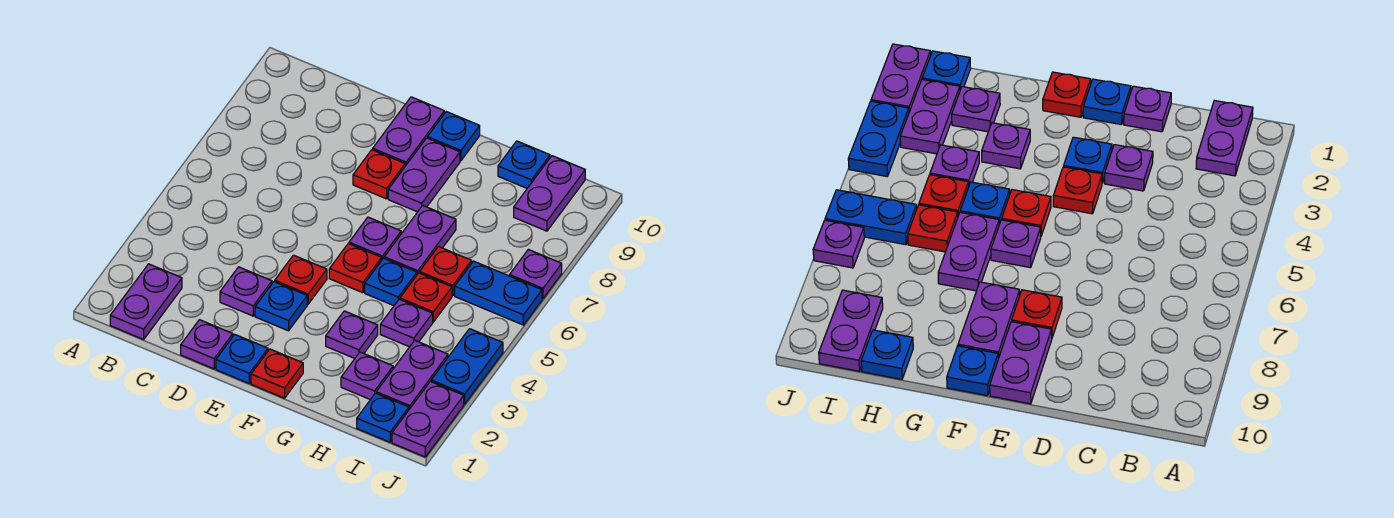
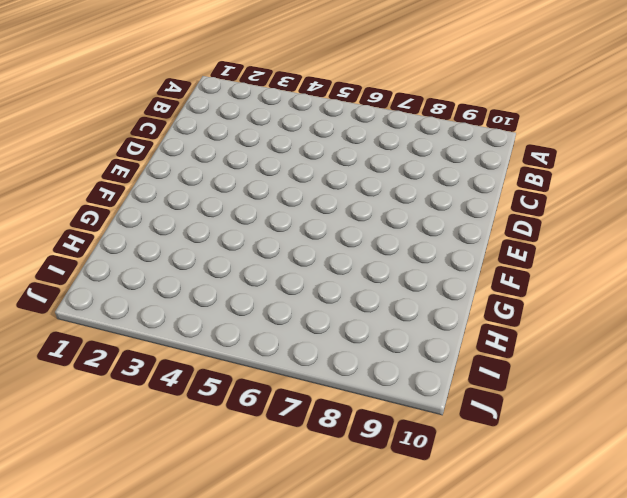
none -> purple 1x2 plate [110,264,182,339]
none -> purple 1x1 plate [181,320,233,369]
none -> purple 1x1 plate [220,267,272,316]

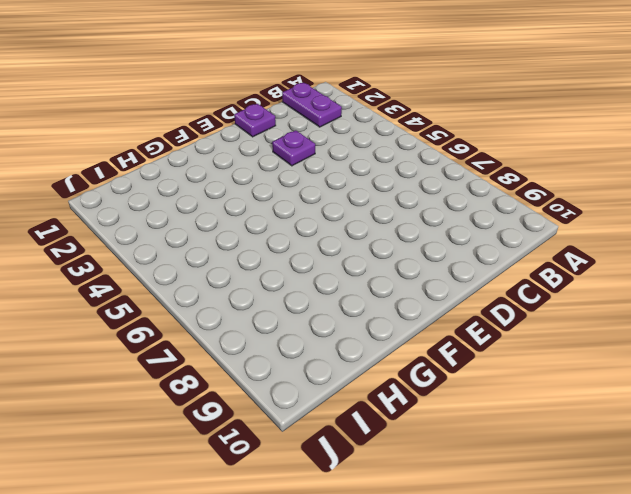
none -> blue 1x1 plate [216,334,268,383]
none -> blue 1x1 plate [255,282,307,331]
none -> red 1x1 plate [275,255,327,304]

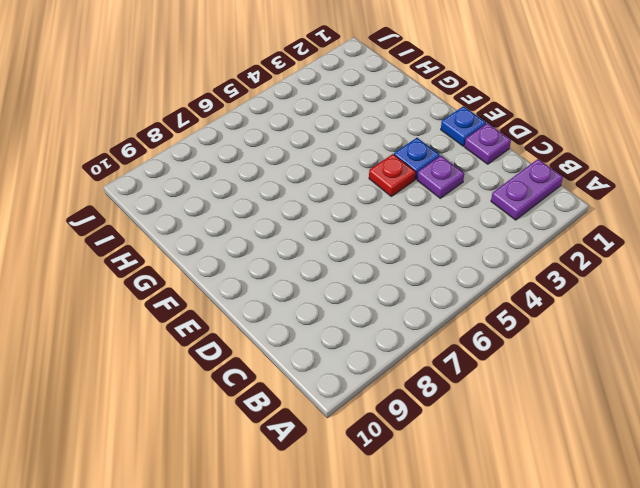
none -> red 1x1 plate [353,150,405,199]
none -> purple 1x2 plate [373,97,444,166]
none -> red 1x1 plate [251,349,303,398]

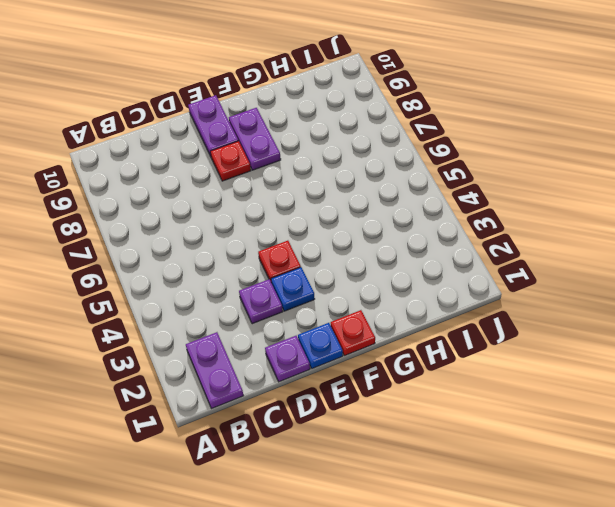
none -> red 1x1 plate [329,244,382,293]
none -> purple 1x1 plate [349,217,401,259]
none -> blue 1x1 plate [427,112,480,161]

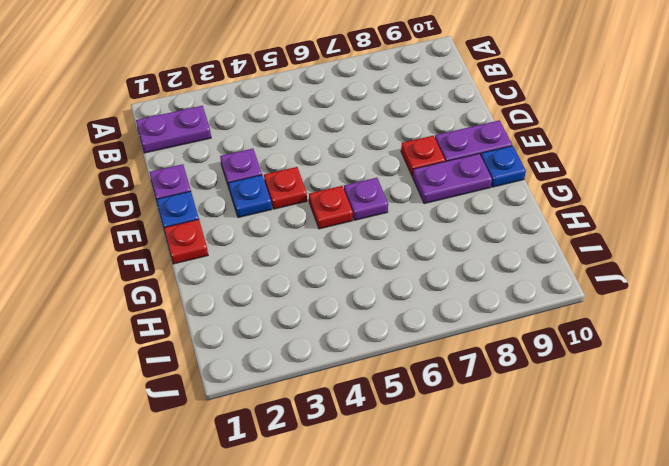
none -> purple 1x1 plate [326,311,378,358]
none -> blue 1x1 plate [365,258,417,306]
none -> purple 1x2 plate [384,206,456,274]

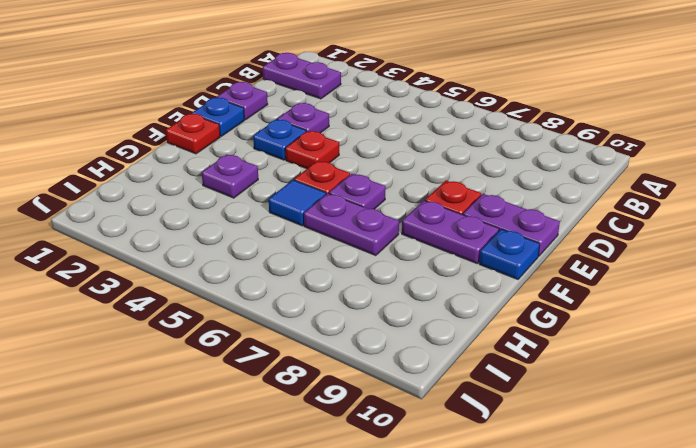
blue 1x1 tile [269,180,326,226] -> blue 1x1 plate [365,258,417,306]
none -> purple 1x1 plate [341,352,393,400]
none -> purple 1x1 plate [380,299,433,347]
none -> red 1x1 plate [400,273,452,322]

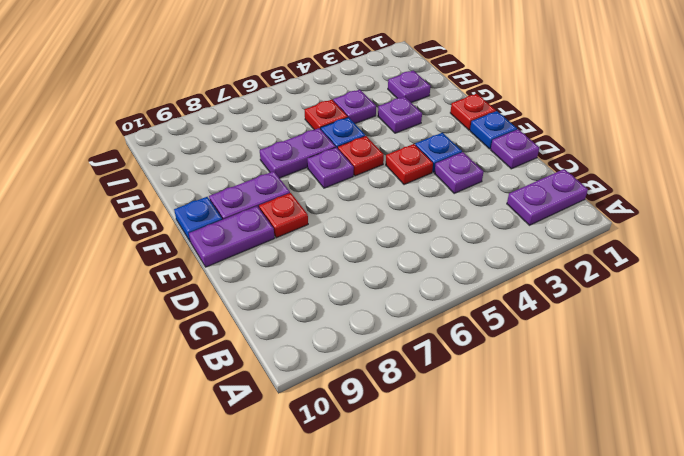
none -> red 1x1 plate [420,247,472,296]
none -> blue 1x1 plate [498,141,550,188]
none -> blue 1x1 plate [357,393,409,442]

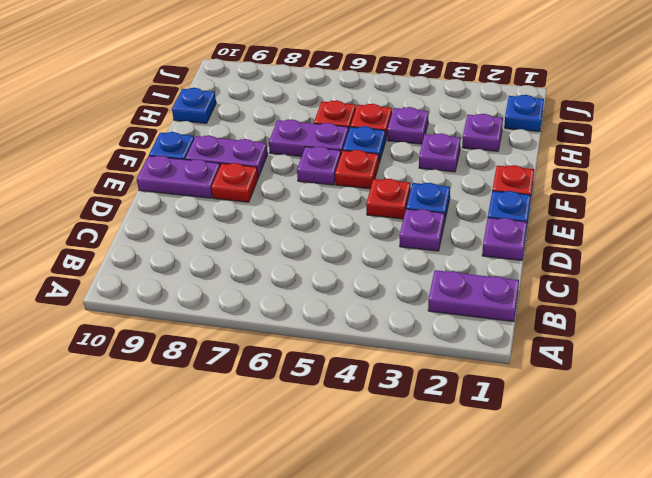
none -> purple 1x2 plate [376,340,448,409]
none -> blue 1x2 plate [455,261,542,325]
none -> purple 1x2 plate [514,156,585,231]

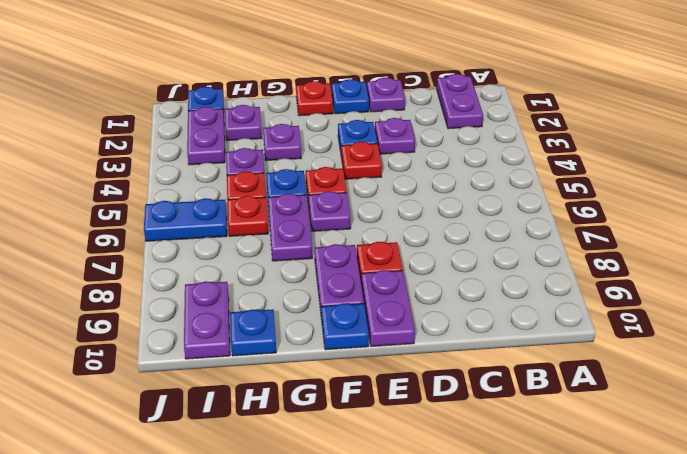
none -> purple 1x2 plate [392,381,464,457]
none -> blue 1x2 plate [431,329,503,404]
none -> purple 1x1 plate [510,249,562,299]

